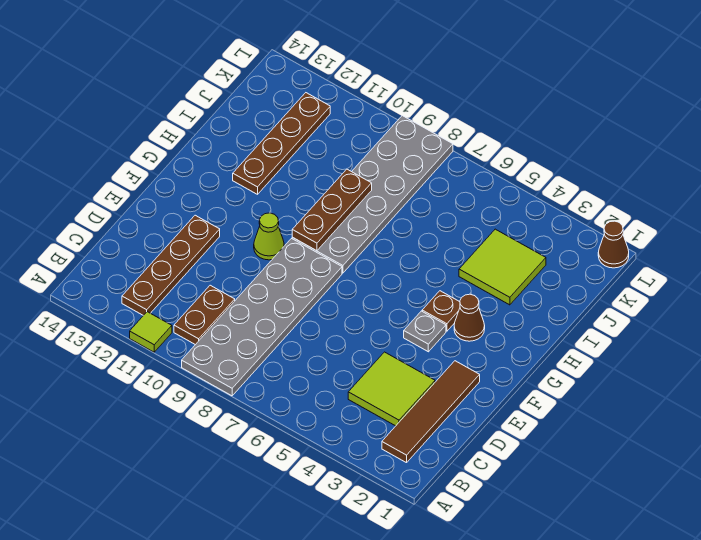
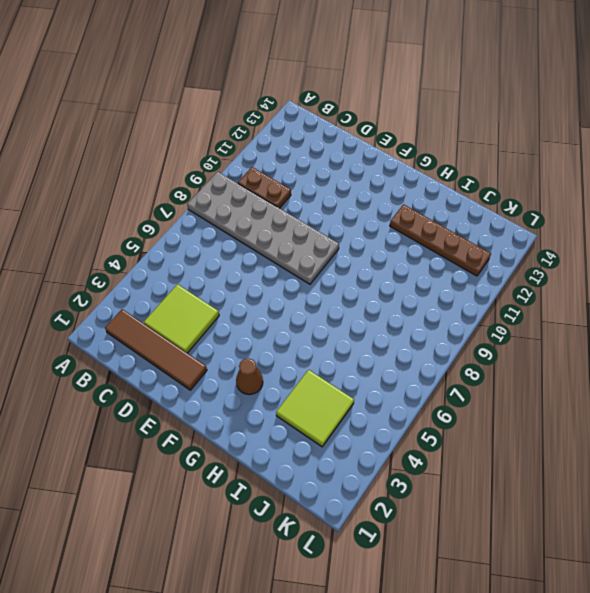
none -> lime 1x1 tile [130,312,172,352]
none -> brown 1x4 plate [122,215,220,315]
none -> grey 1x1 plate [404,311,446,352]

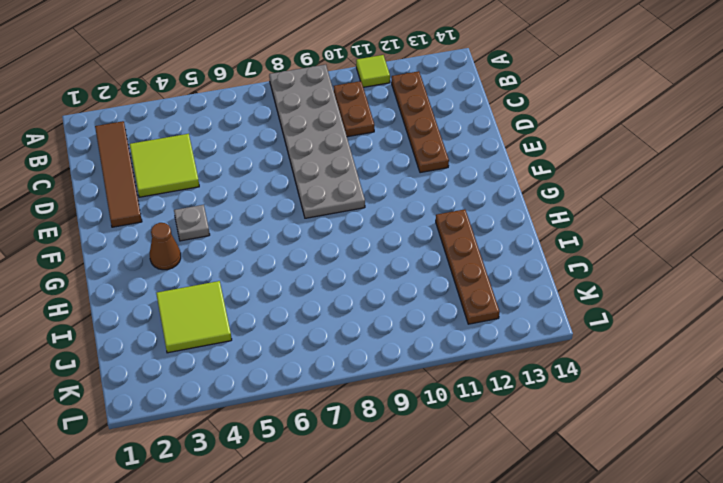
none -> lime 1x1 cone [254,213,284,260]
none -> brown 1x1 plate [422,291,460,331]
none -> grey 2x6 plate [292,116,453,273]

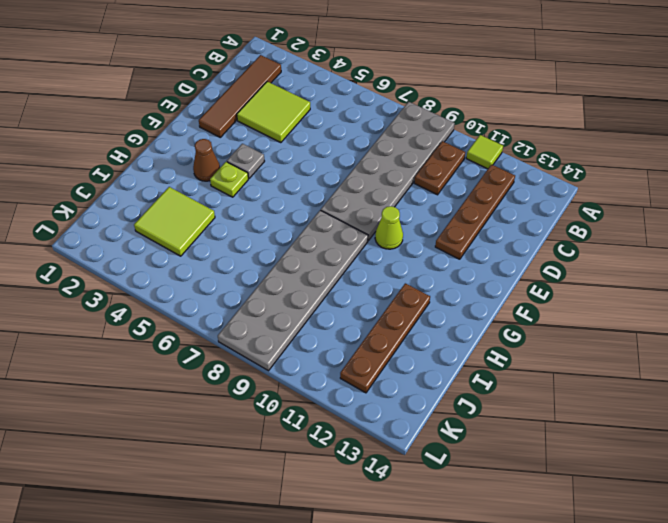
lime 1x1 plate [210,162,248,197] -> brown 1x1 plate [422,291,460,331]
none -> brown 1x1 cone [598,221,629,268]
none -> brown 1x3 plate [292,169,372,251]

